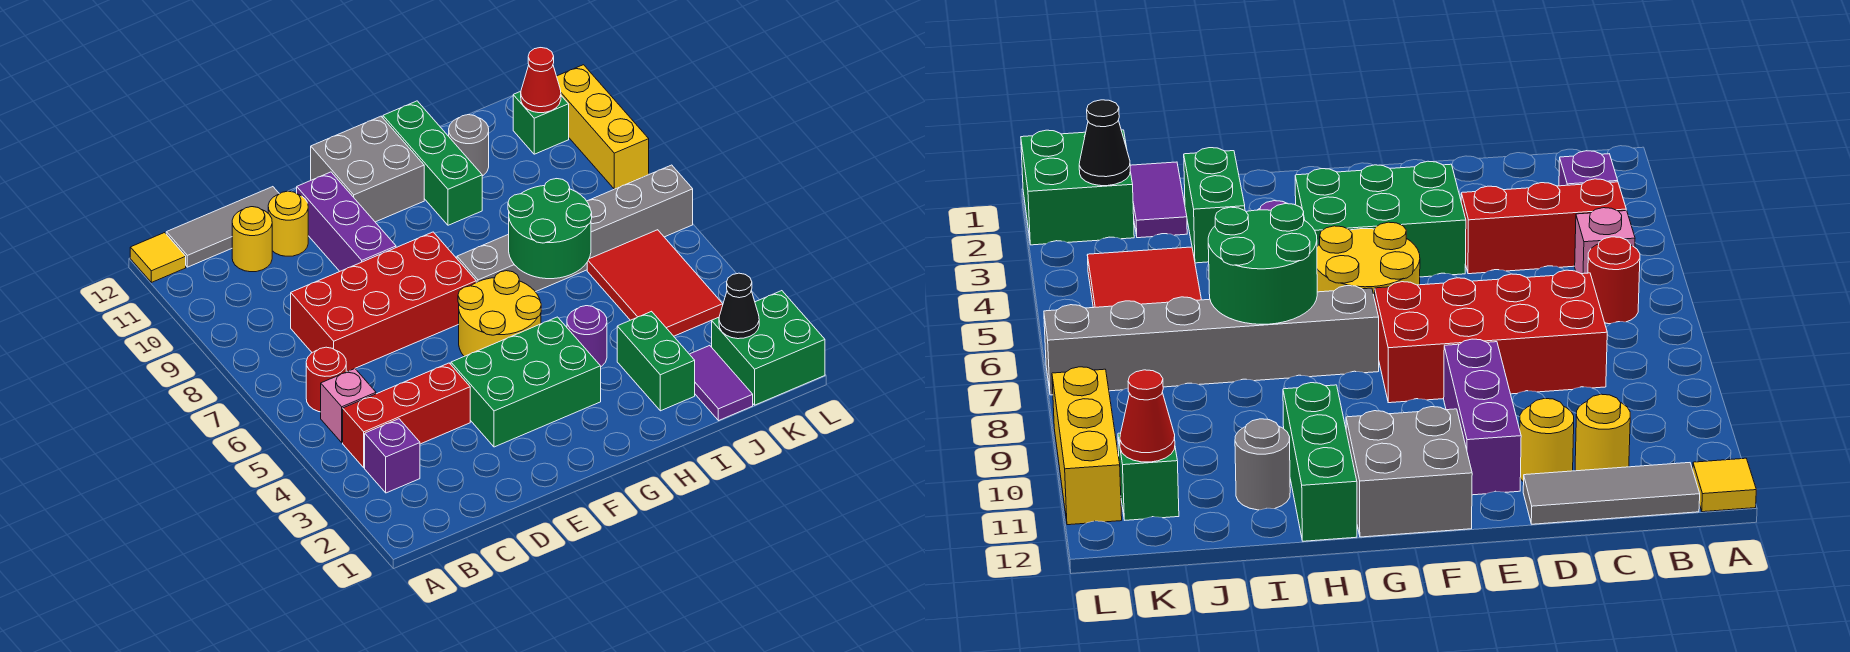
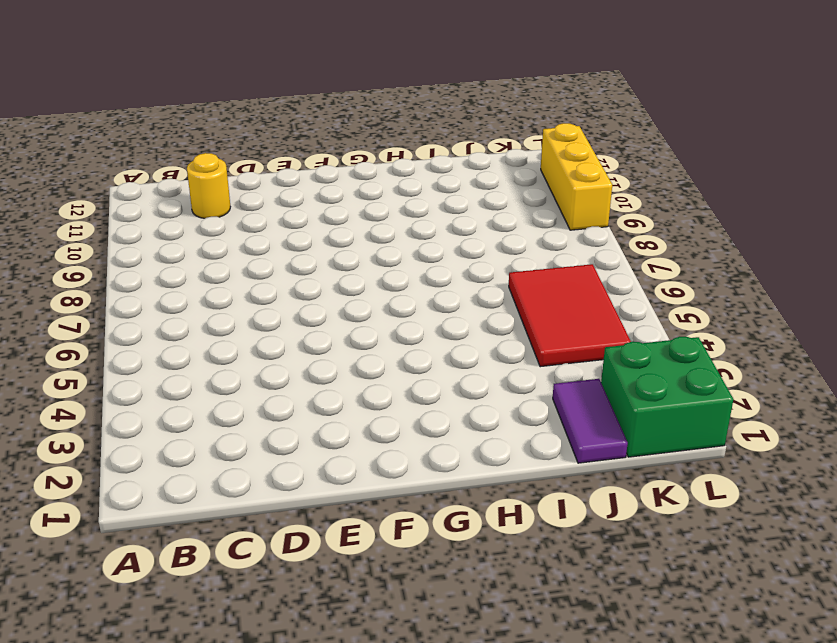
none -> yellow 1x1 tile [130,233,186,282]
none -> purple 1x1 brick [365,419,420,493]
none -> red 1x3 brick [343,363,470,468]

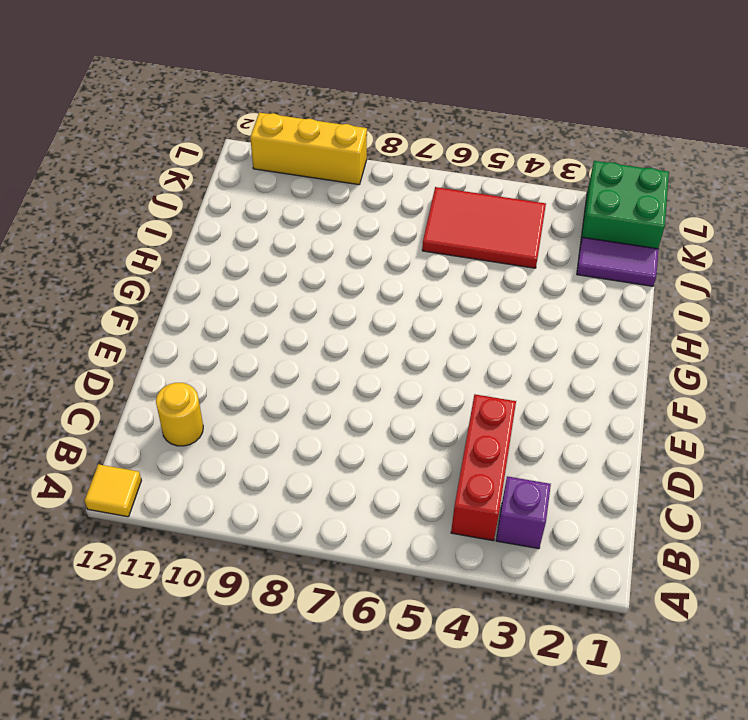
none -> pink 1x1 brick [321,369,376,443]
none -> red 1x1 round brick [306,347,346,412]
none -> grey 1x3 tile [166,187,279,267]

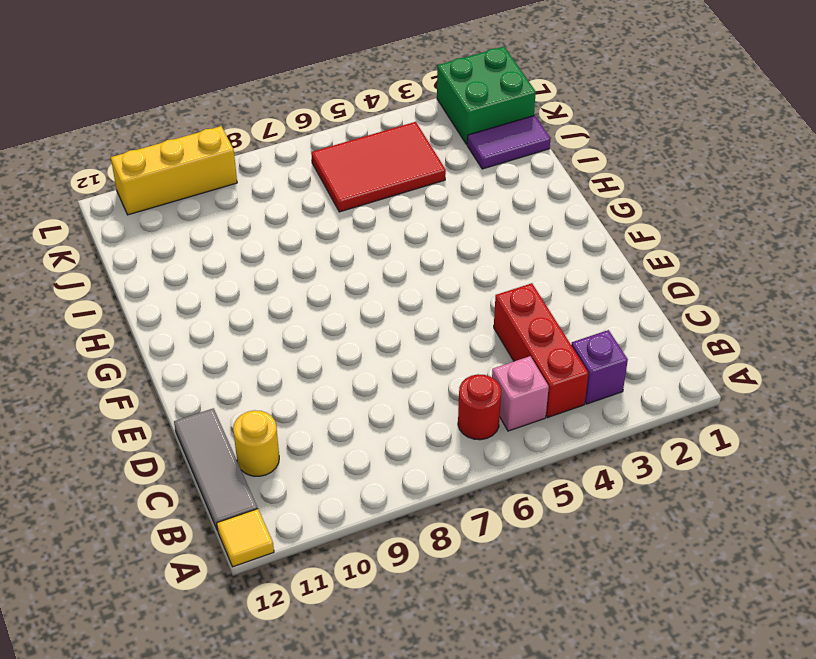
none -> red 2x4 brick [291,232,476,372]
none -> yellow 1x1 round brick [268,191,308,256]
none -> green 2x3 brick [451,317,601,447]

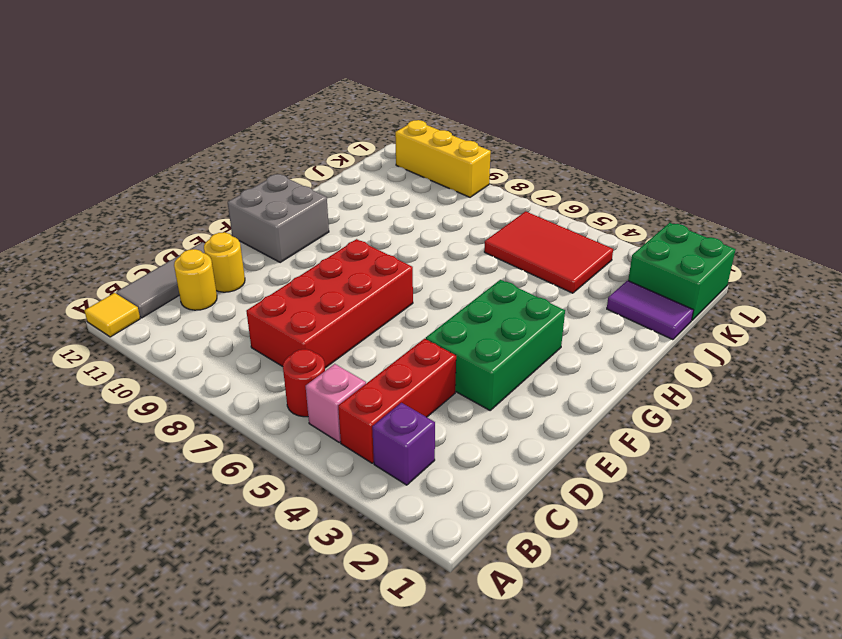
none -> purple 1x3 brick [297,172,396,271]
none -> yellow 2x2 round brick [458,271,541,356]
none -> grey 1x6 brick [457,165,693,292]

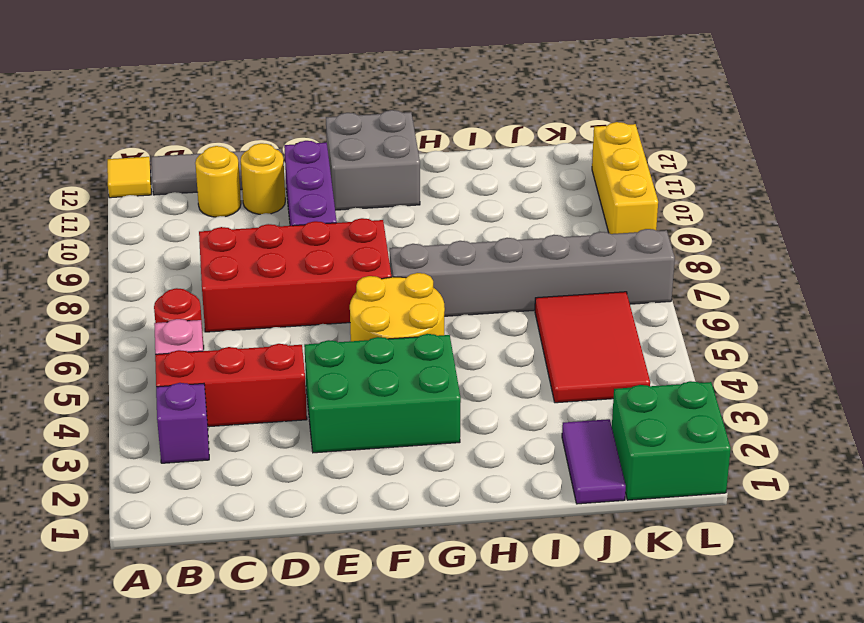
none -> purple 1x1 round brick [567,306,607,366]
none -> green 1x3 brick [383,101,482,225]
none -> green 1x2 brick [617,311,695,411]

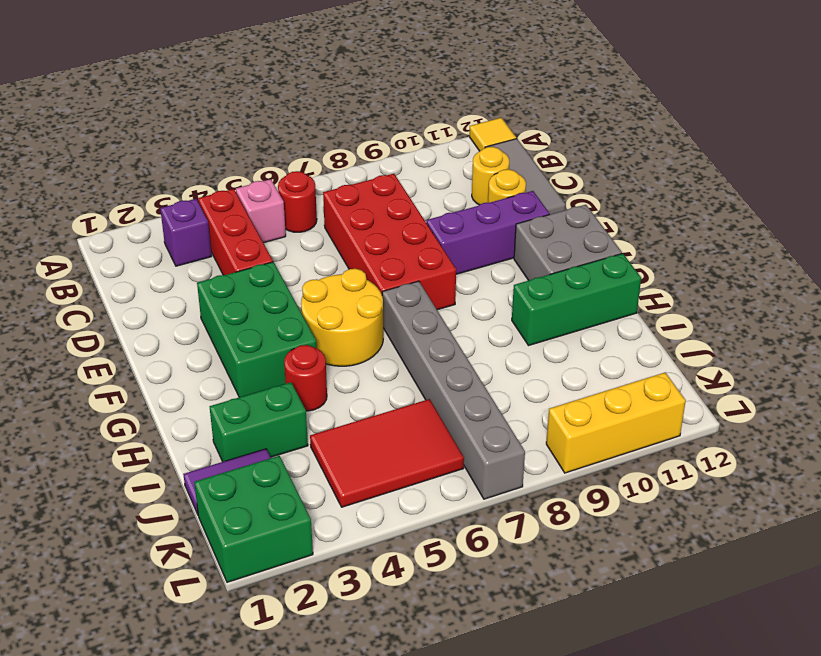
red 1x1 round brick [284,345,327,411] -> purple 1x1 round brick [567,306,607,366]
none -> grey 1x1 round brick [449,115,489,176]
none -> green 1x1 brick [513,91,569,154]
none -> green 2x2 round brick [508,179,592,279]

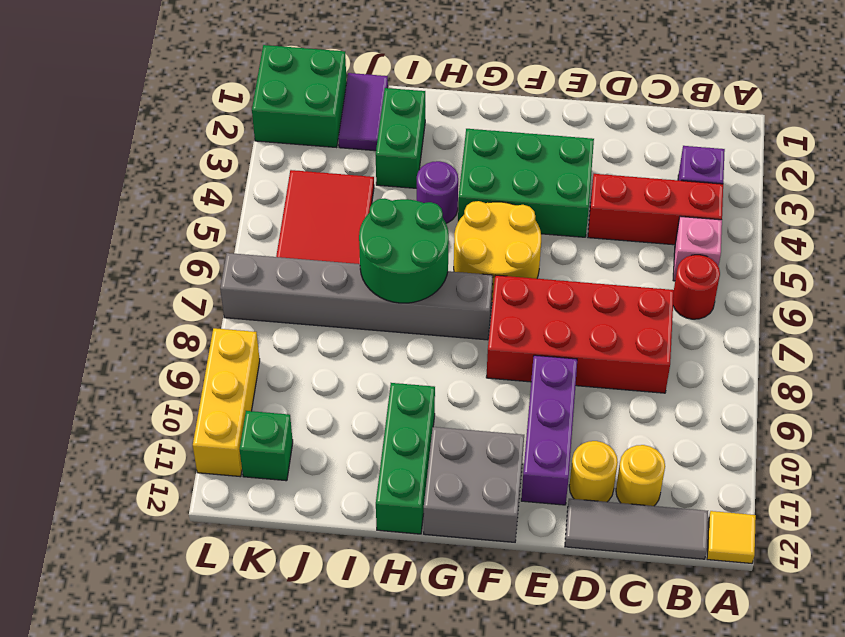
none -> grey 1x1 round brick [449,115,489,176]
none -> black 1x1 cone [719,273,759,339]
none -> red 1x1 cone [521,48,561,113]

